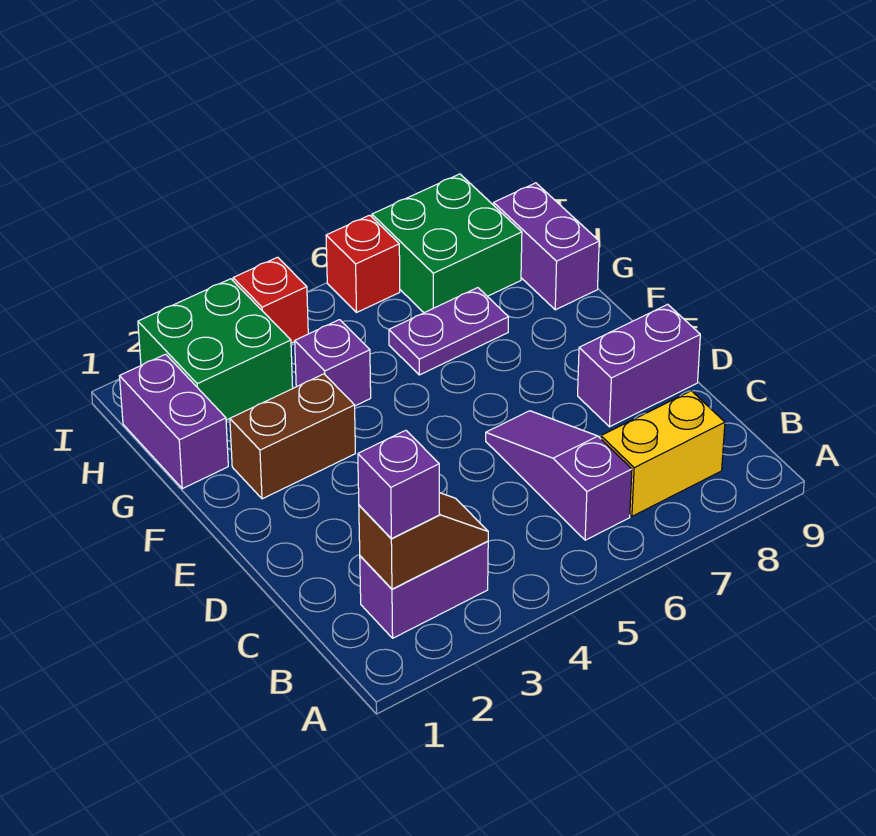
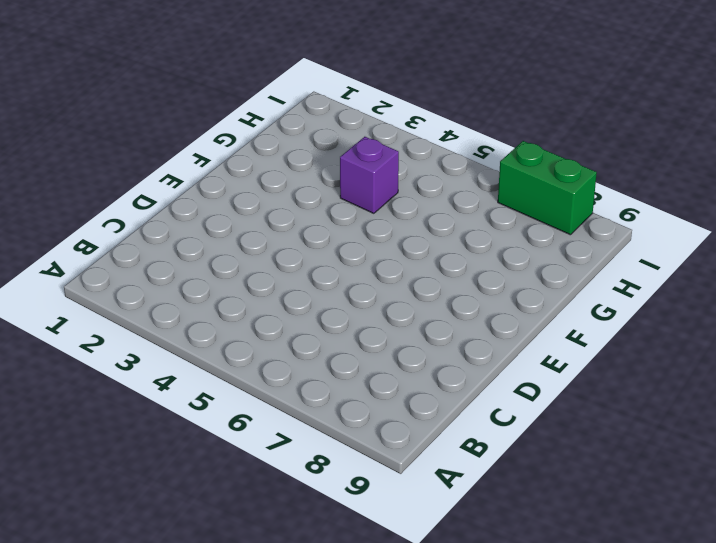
green 1x2 brick [498,141,597,235] -> green 2x2 brick [372,174,522,313]
none -> purple 1x2 brick [360,541,488,638]
none -> purple 1x3 slope [486,411,632,540]
none -> yellow 1x2 brick [601,391,725,516]

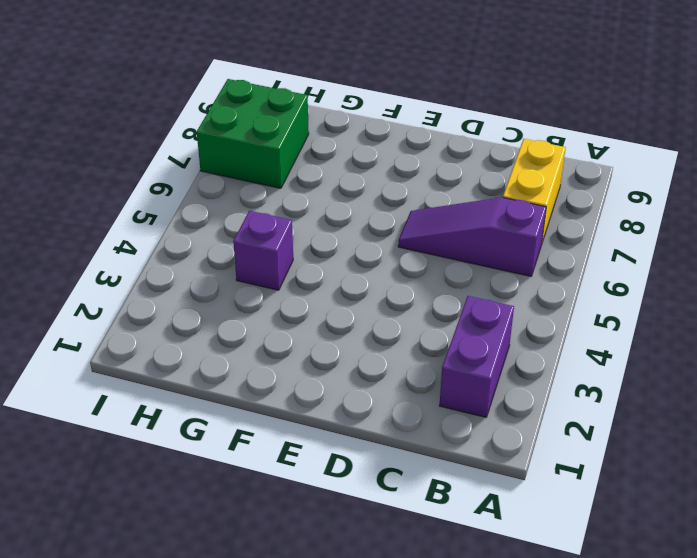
none -> purple 1x2 brick [578,304,700,427]
none -> brown 1x2 brick [230,374,355,499]
none -> purple 1x2 brick [120,354,228,489]

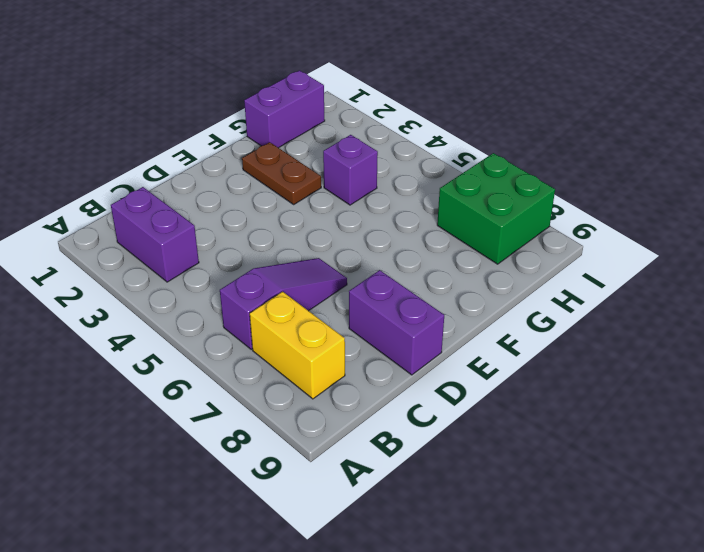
brown 1x2 plate [242,142,321,204] -> brown 1x2 brick [230,374,355,499]
none -> purple 1x2 plate [389,288,508,375]
none -> purple 1x2 brick [494,183,599,310]
none -> green 2x2 brick [138,279,293,420]

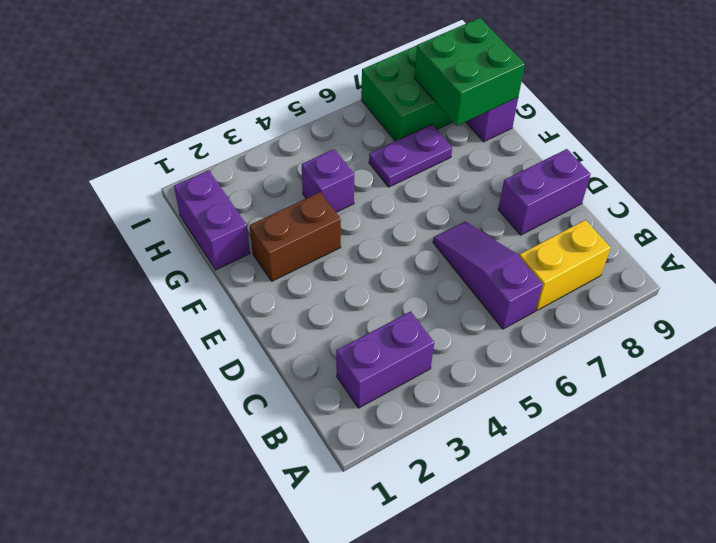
green 2x2 brick [414,18,525,126] -> green 2x2 brick moved to [138,279,293,420]
none -> red 1x1 brick [233,257,308,343]
none -> red 1x1 brick [326,215,400,312]
none -> brown 1x2 slope [359,493,488,589]

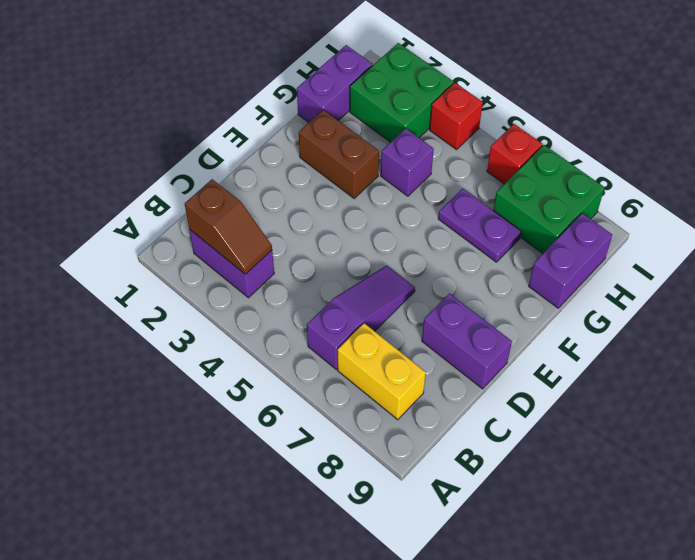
none -> purple 1x1 brick [358,430,439,539]

